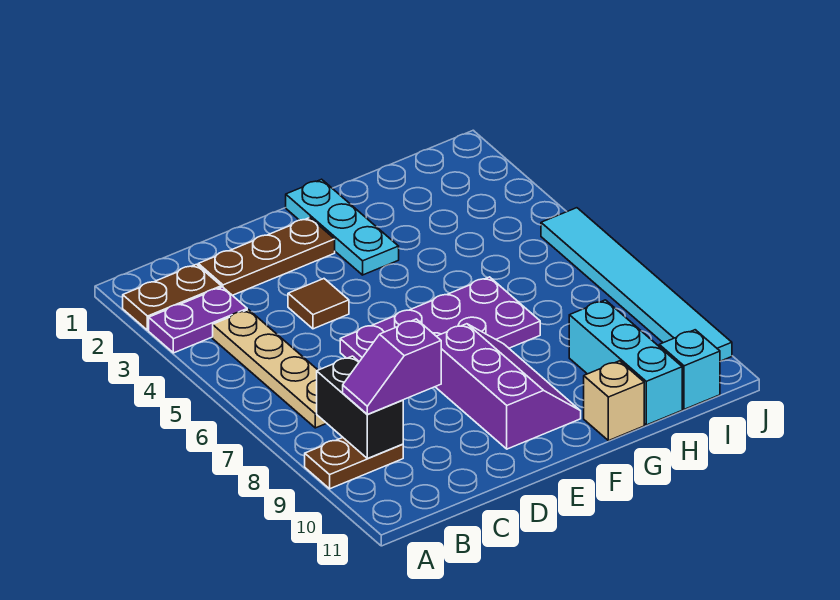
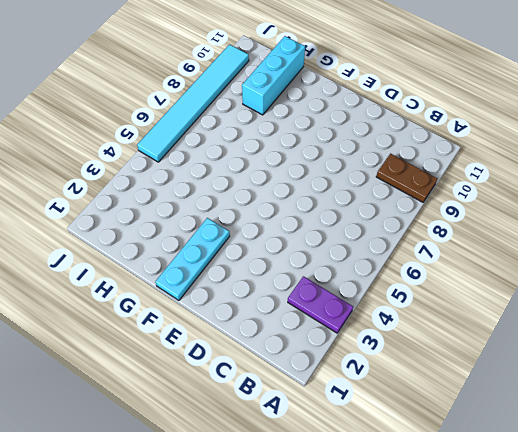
none -> brown 1x2 plate [123,264,221,330]
none -> tan 1x4 plate [213,310,327,428]
none -> brown 1x3 plate [198,218,335,295]

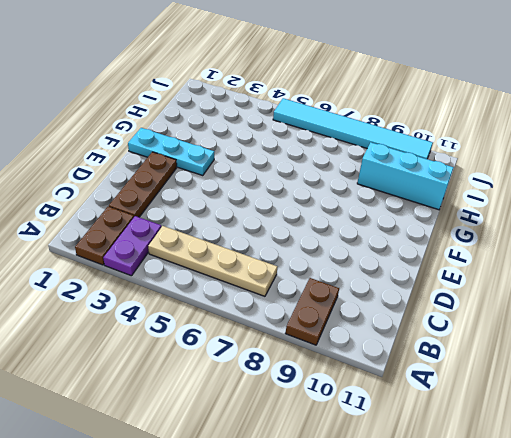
none -> brown 1x1 tile [288,279,349,329]
none -> purple 2x4 plate [340,277,540,362]
none -> purple 2x3 slope [436,324,581,449]

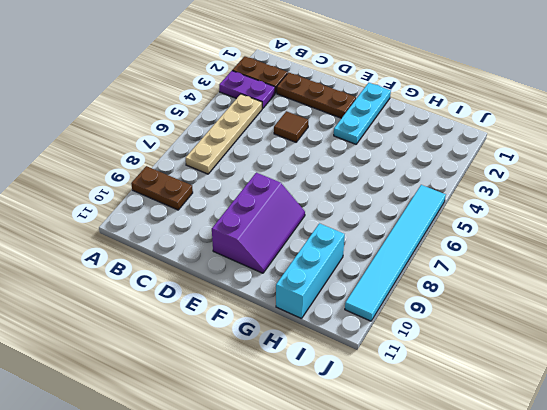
none -> purple 2x4 plate [340,277,540,362]
none -> tan 1x1 brick [584,361,644,441]
none -> cyan 1x1 brick [659,330,720,409]

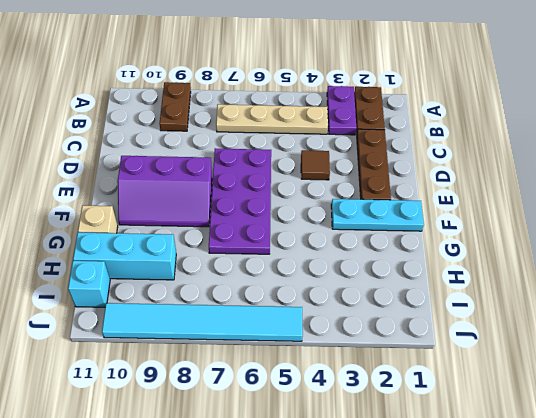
none -> black 1x2 brick [317,356,403,459]
none -> purple 1x2 slope [343,319,441,414]

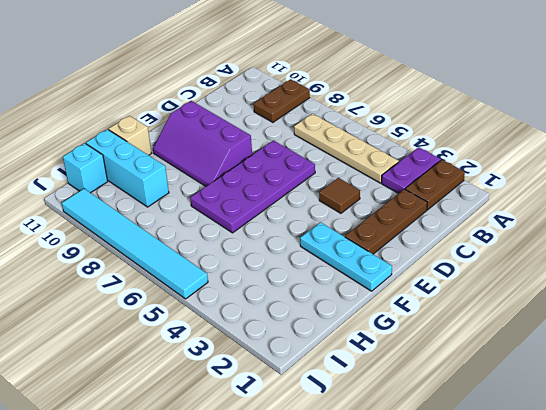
none -> black 1x2 brick [317,356,403,459]
none -> purple 1x2 slope [343,319,441,414]

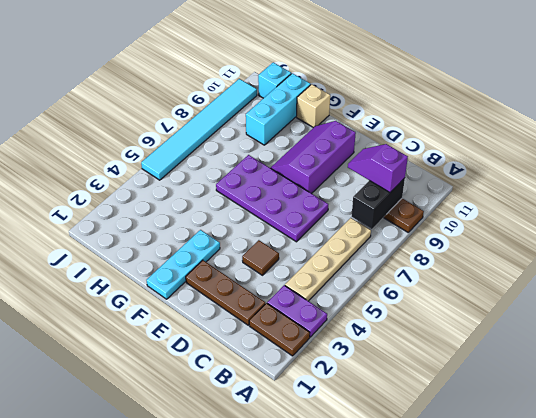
purple 1x2 slope [348,144,408,192] -> purple 1x2 slope turned to [343,319,441,414]

